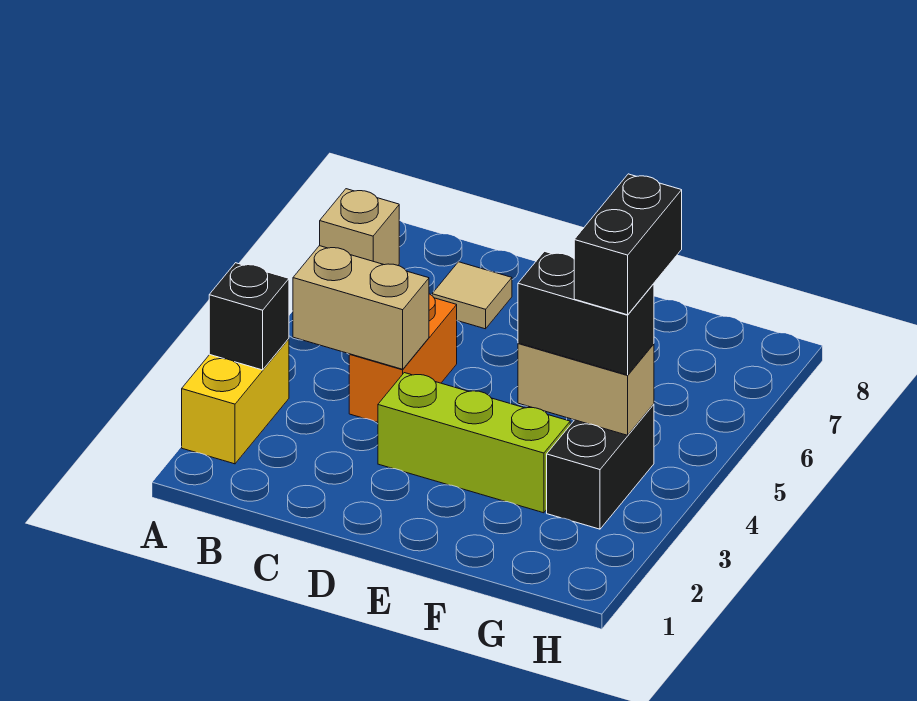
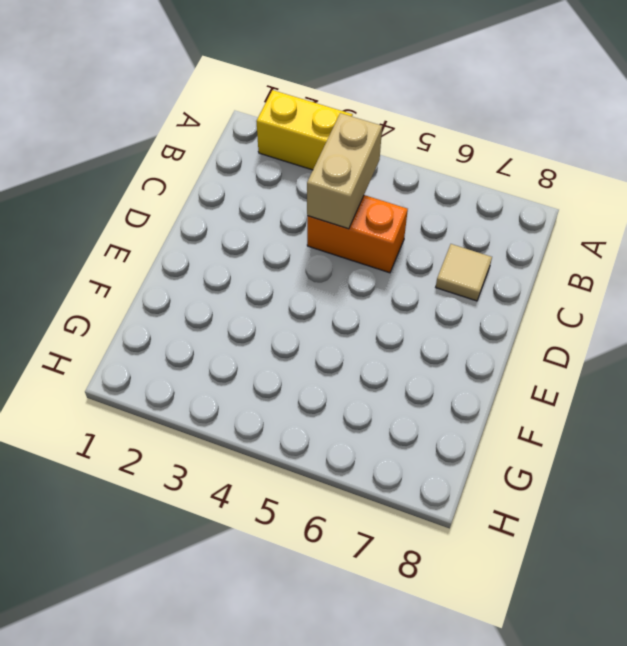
none -> tan 1x1 brick [320,189,399,265]
none -> lime 1x3 brick [378,373,570,513]

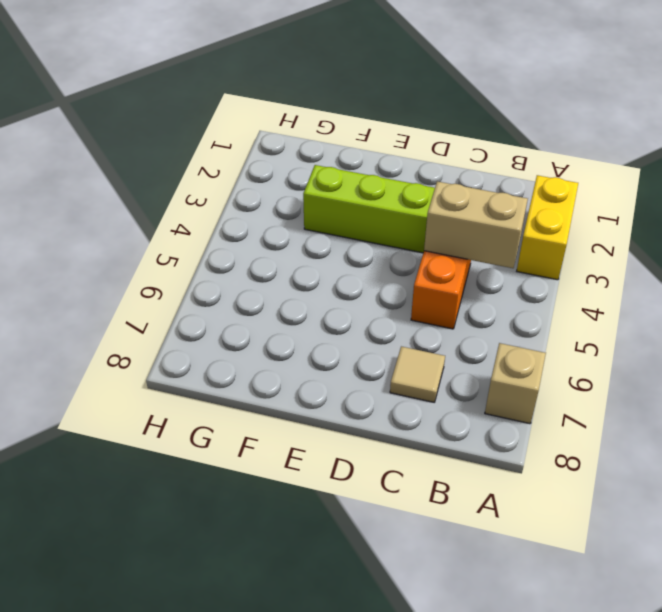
none -> black 1x2 brick [547,404,654,529]
none -> black 1x1 brick [209,263,289,370]

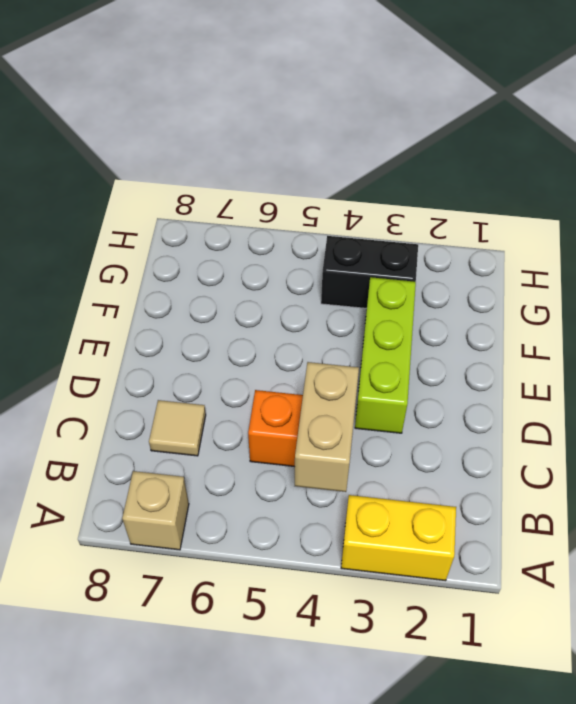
none -> black 1x1 brick [209,263,289,370]
none -> tan 1x2 brick [518,343,654,435]

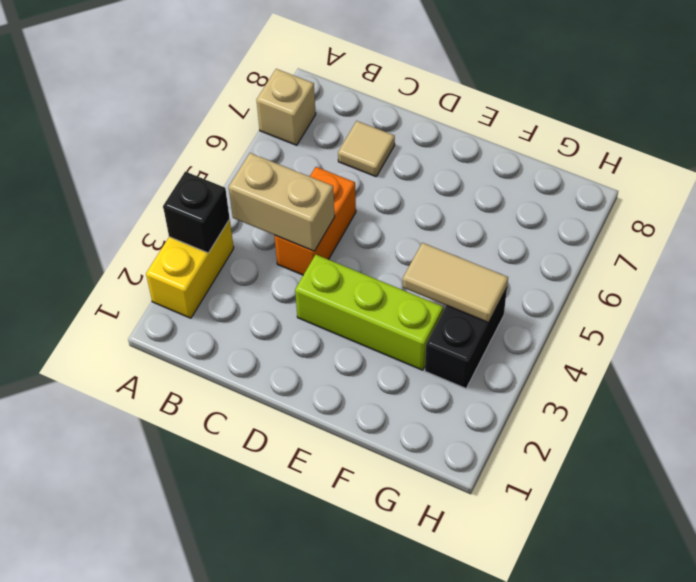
tan 1x2 tile [403,243,508,323] -> tan 1x2 brick [518,343,654,435]
none -> black 1x2 brick [518,251,654,375]
none -> black 1x2 brick [574,174,682,315]

